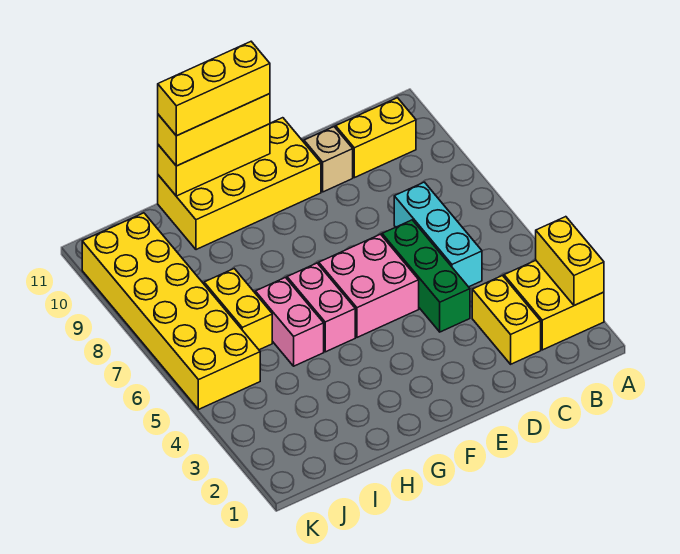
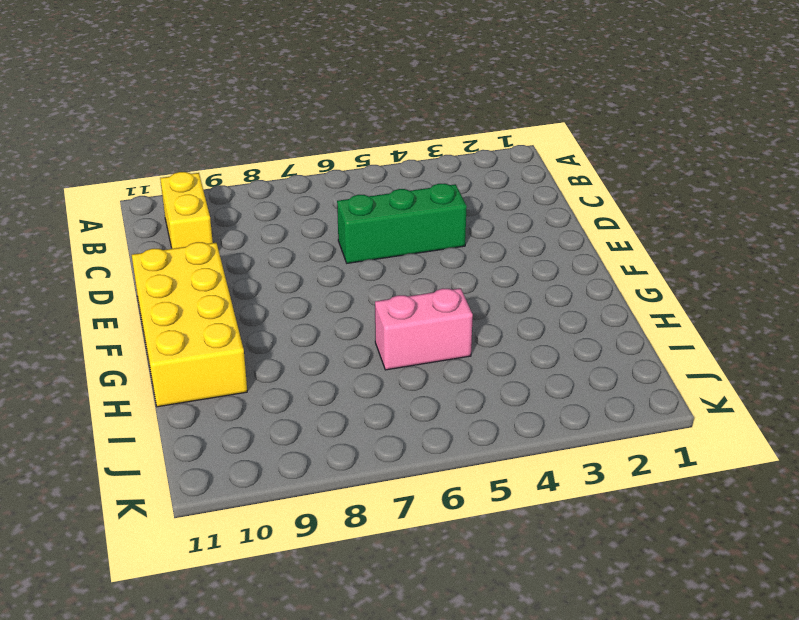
none -> yellow 2x2 brick [504,260,604,350]
none -> yellow 1x2 brick [472,276,541,364]
none -> cyan 1x3 brick [394,182,482,287]

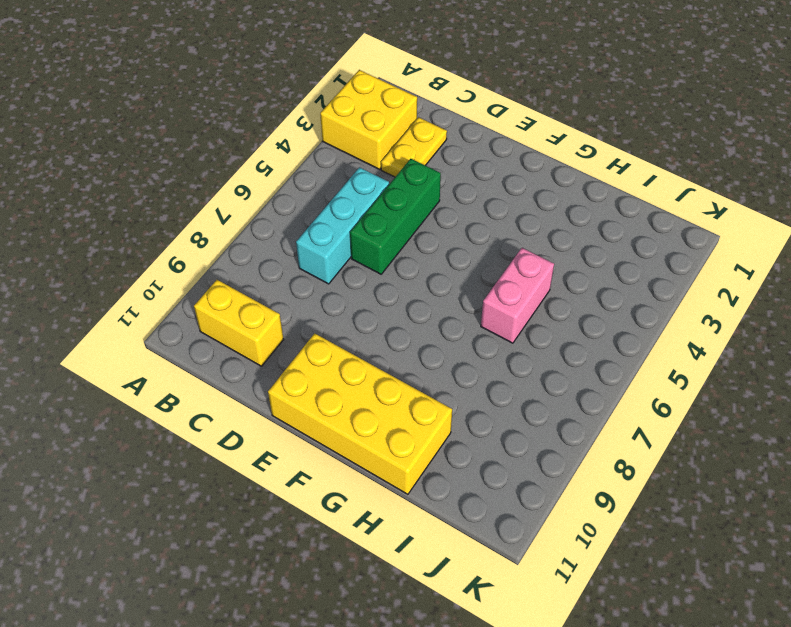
yellow 1x2 plate [381,117,447,177] -> yellow 1x2 brick [472,276,541,364]
none -> tan 1x1 brick [304,127,353,192]
none -> pink 2x2 brick [319,234,419,337]
none -> pink 1x2 brick [287,263,355,352]

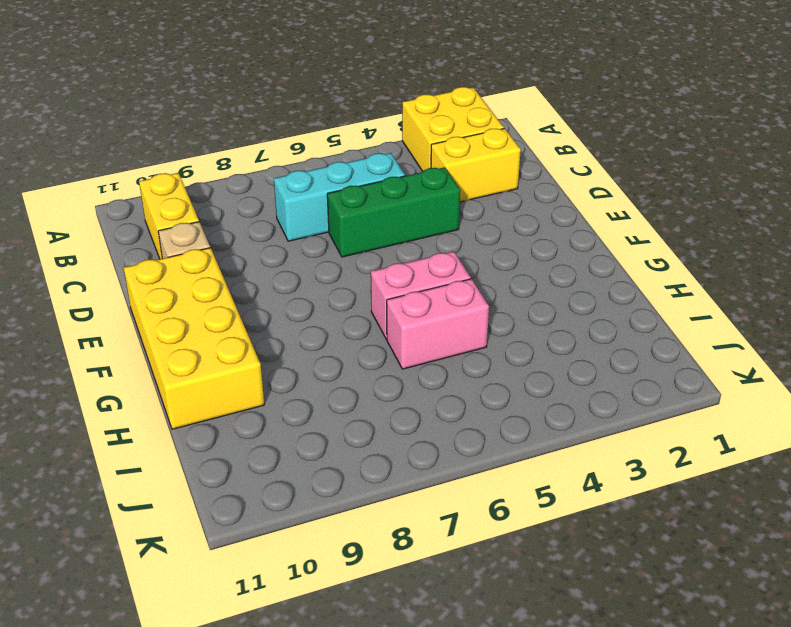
none -> pink 2x2 brick [319,234,419,337]
none -> yellow 1x2 brick [204,269,272,350]
none -> yellow 2x6 brick [82,213,260,409]

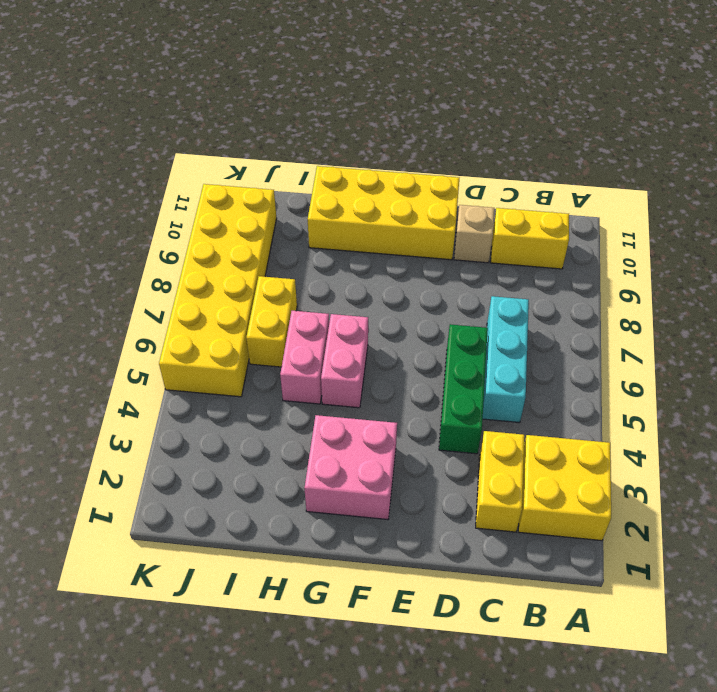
pink 2x2 brick [304,415,397,520] -> pink 2x2 brick moved to [319,234,419,337]
none -> yellow 1x2 brick [536,217,604,305]
none -> yellow 1x3 brick [158,124,270,196]
none -> yellow 1x3 brick [158,94,270,166]

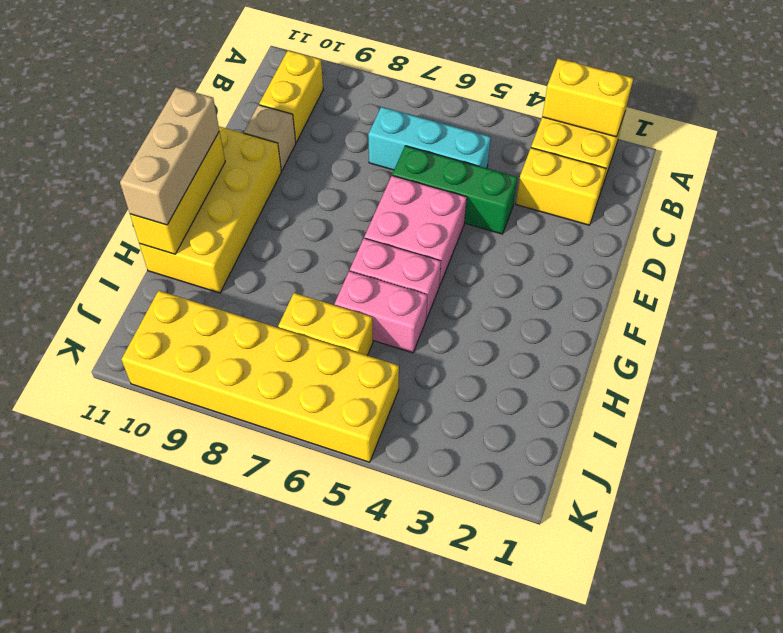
tan 1x3 brick [120,87,219,225] -> yellow 1x3 brick [158,94,270,166]
none -> yellow 1x3 brick [158,42,270,136]

